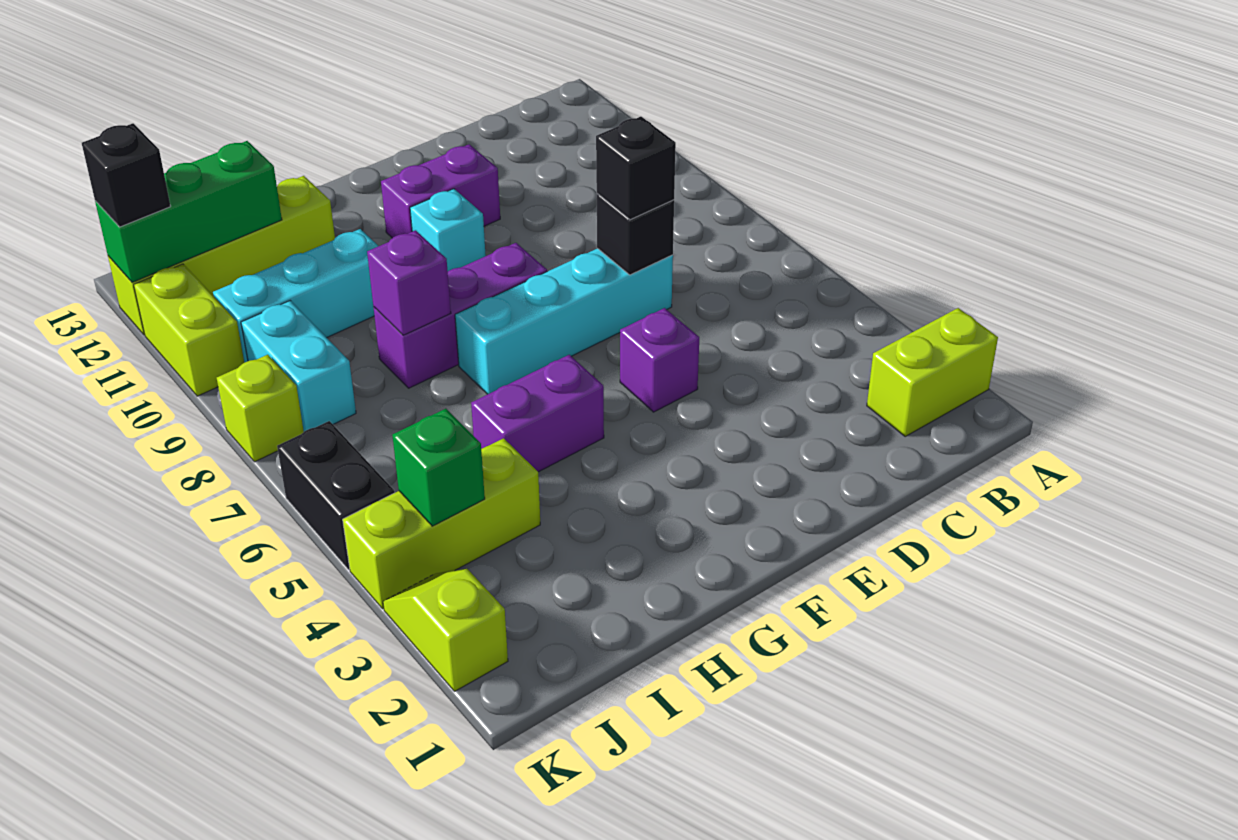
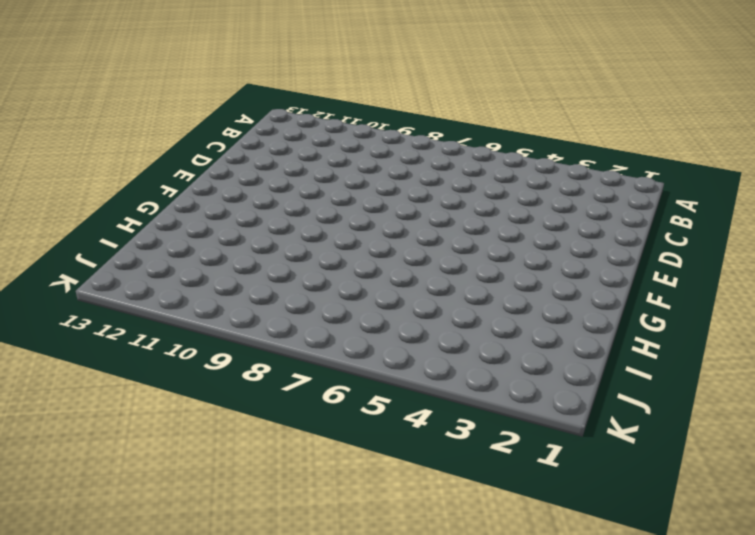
none -> lime 1x2 brick [867,308,998,436]
none -> cyan 1x4 brick [455,248,673,394]
none -> purple 1x1 brick [620,308,699,412]

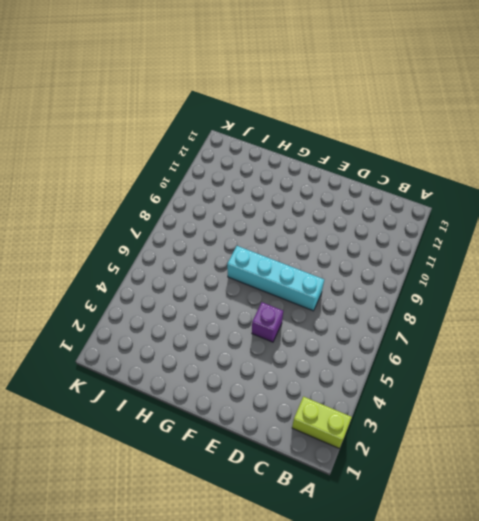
none -> purple 1x2 brick [381,144,500,238]
none -> purple 1x3 brick [373,243,547,388]
none -> cyan 1x1 brick [410,189,486,271]

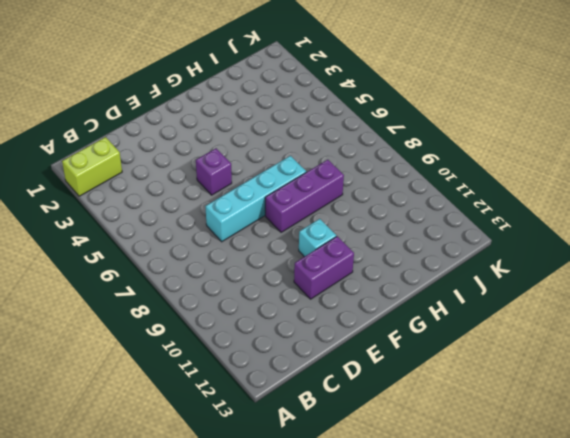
none -> purple 1x2 brick [471,355,604,472]
none -> cyan 1x3 brick [213,229,378,363]
none -> lime 1x4 brick [108,176,335,335]

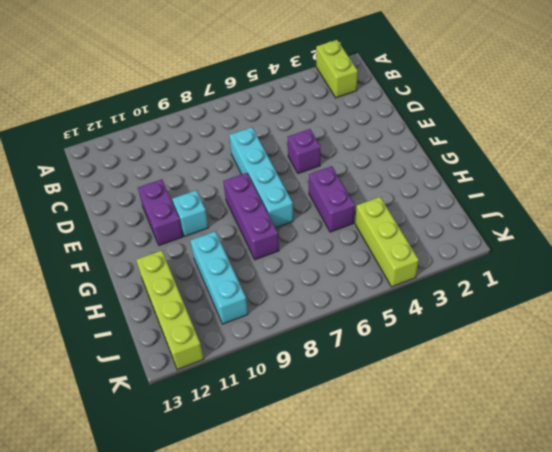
none -> cyan 1x2 brick [241,301,356,431]
none -> lime 1x2 slope [383,569,508,692]
none -> black 1x2 brick [277,421,395,570]

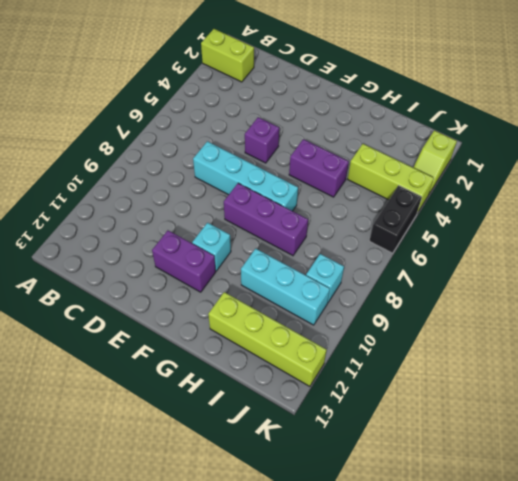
cyan 1x1 brick [306,254,344,302] -> cyan 1x2 brick [241,301,356,431]
none -> lime 1x1 brick [217,355,304,462]
none -> lime 1x2 brick [134,264,244,396]
none -> black 1x1 brick [597,194,674,275]

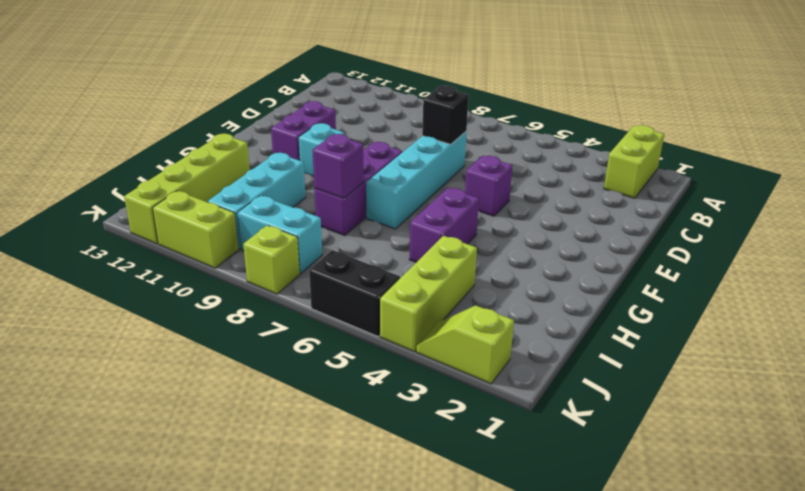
none -> green 1x3 brick [95,141,282,282]
none -> green 1x1 brick [392,409,485,526]
none -> black 1x1 brick [596,117,676,220]

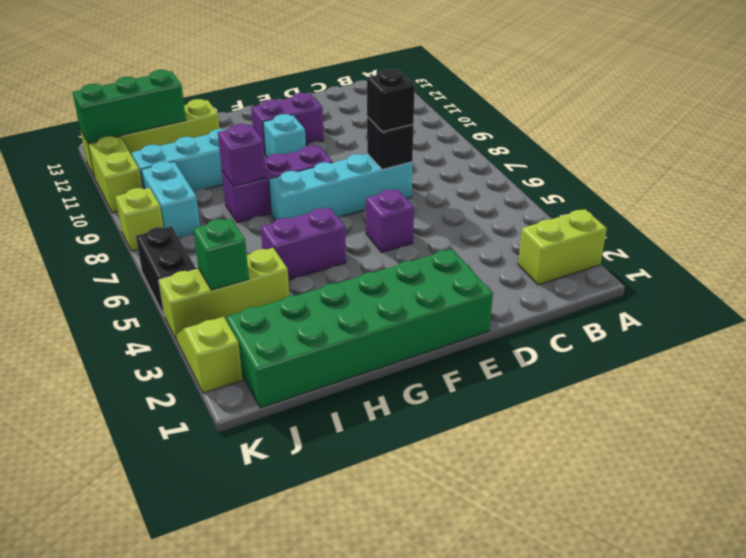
green 2x6 brick [226,249,493,408] -> none
none -> black 1x1 brick [82,123,171,227]

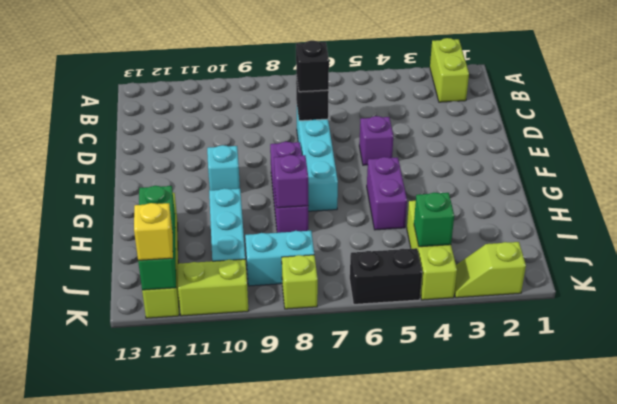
yellow 1x1 brick [134,203,173,260] -> black 1x1 brick [82,123,171,227]
none -> purple 1x2 brick [381,144,500,238]

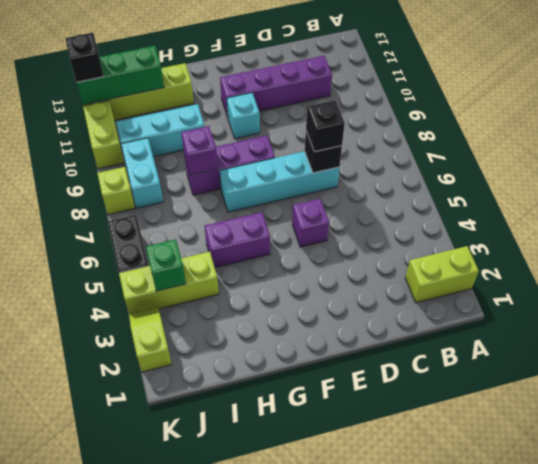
purple 1x4 brick [220,56,332,117] -> purple 1x2 brick [381,144,500,238]

